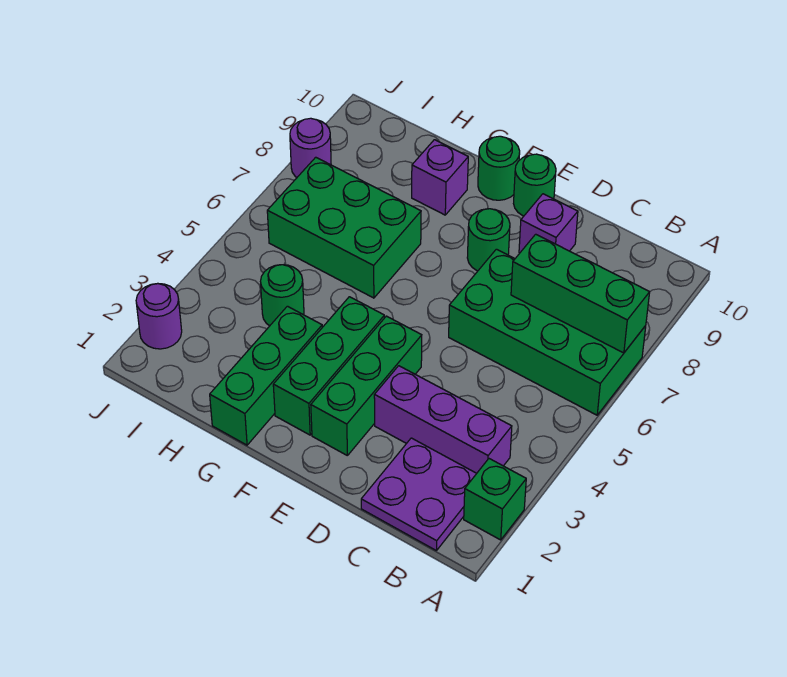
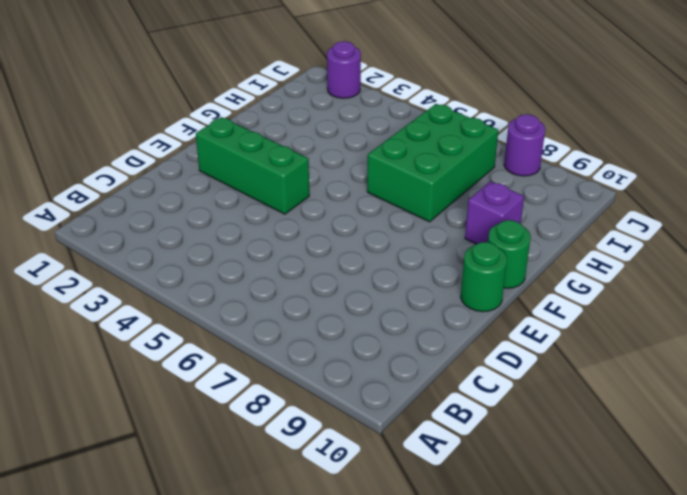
none -> green 1x1 brick [464,459,526,540]
none -> green 2x4 brick [449,249,646,415]
none -> purple 2x2 plate [361,438,477,551]

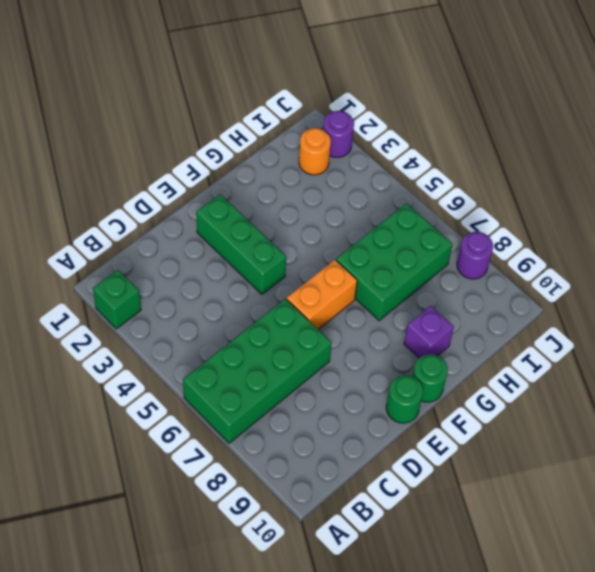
orange 1x2 brick [287,260,357,329] -> none
orange 1x1 round brick [299,128,331,175] -> none
none -> purple 2x2 plate [361,438,477,551]
none -> purple 1x3 brick [374,366,512,473]
none -> purple 1x1 brick [519,194,578,253]

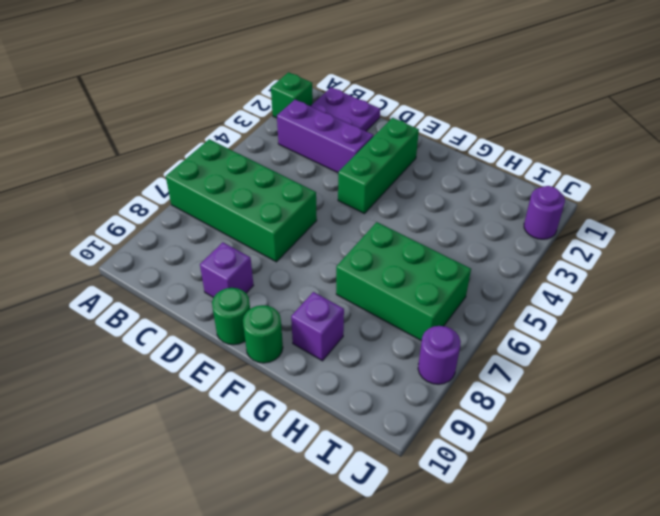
none -> green 1x1 round brick [467,209,510,271]
none -> green 1x3 brick [273,297,384,435]
none -> green 1x3 brick [210,306,322,445]

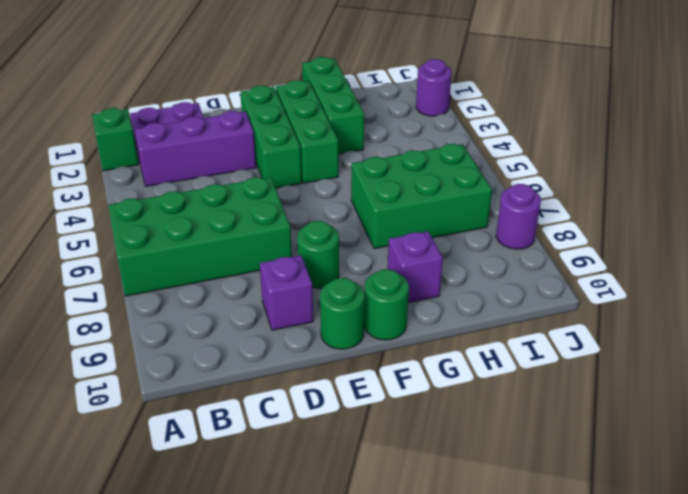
none -> green 1x1 round brick [261,265,304,326]
none -> green 1x3 brick [511,234,650,353]

